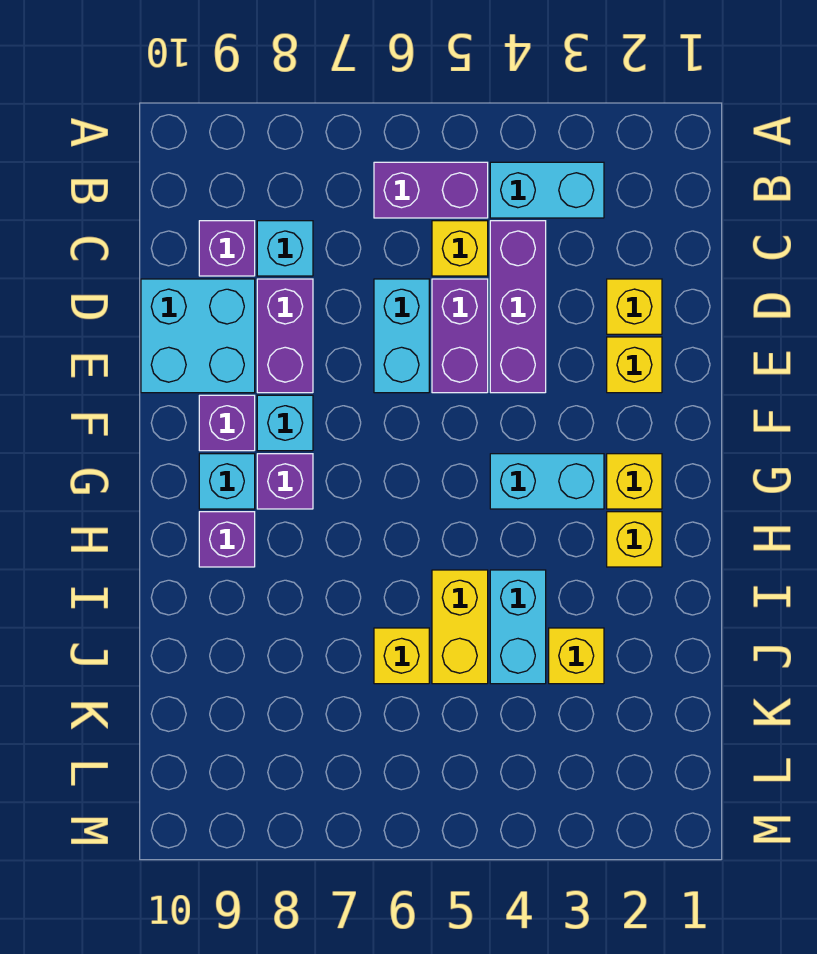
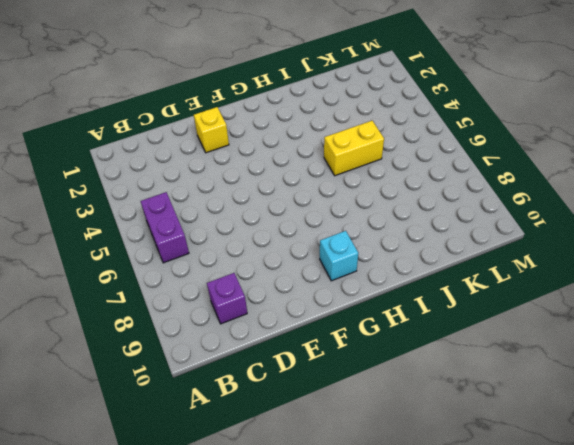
none -> cyan 1x2 brick [490,162,604,218]
none -> purple 1x3 brick [490,221,546,393]
none -> yellow 1x1 brick [432,221,488,276]

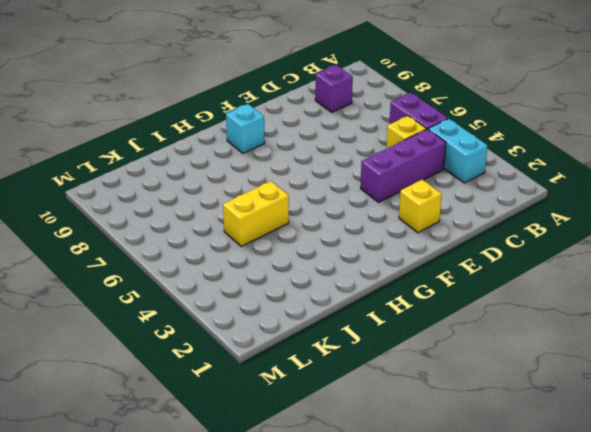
none -> cyan 1x1 brick [257,221,313,276]
none -> yellow 1x1 brick [607,279,662,334]
none -> purple 1x2 brick [432,279,488,393]

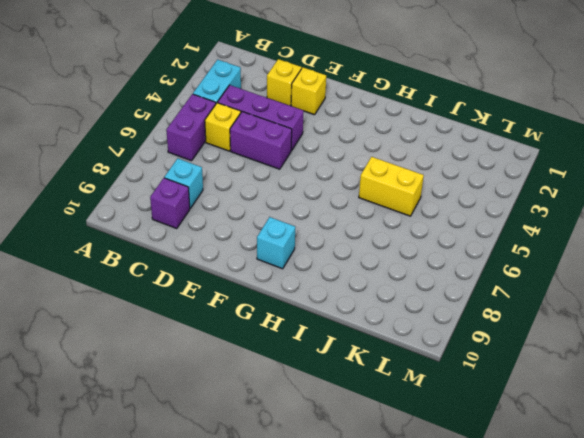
none -> cyan 1x2 brick [374,279,429,393]
none -> purple 1x2 brick [257,279,313,393]
none -> cyan 2x2 brick [141,279,255,393]

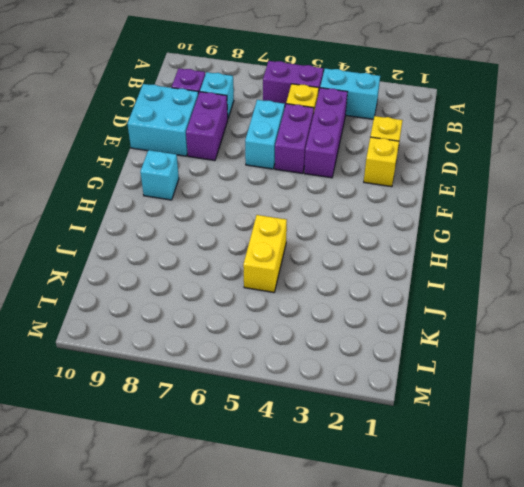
none -> cyan 1x1 brick [257,395,313,451]
none -> purple 1x1 brick [199,395,255,451]
none -> yellow 1x1 brick [607,454,662,509]

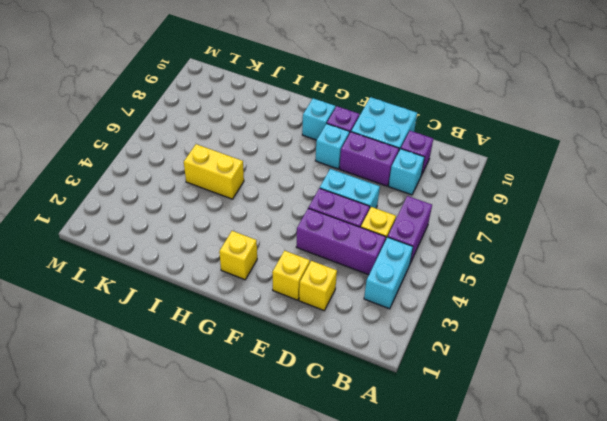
none -> cyan 1x2 brick [490,454,604,509]
none -> purple 1x1 brick [257,454,313,509]
none -> yellow 1x1 brick [607,512,662,567]

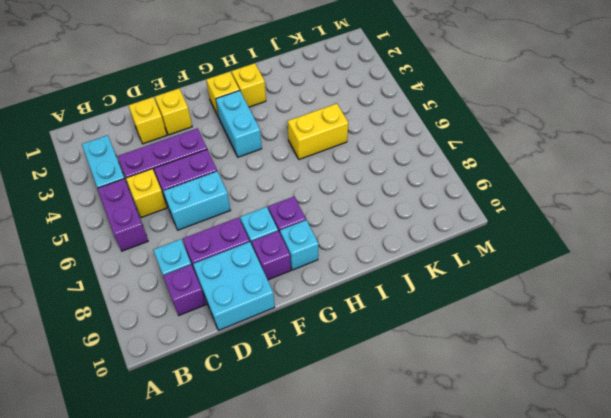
none -> purple 1x1 brick [199,512,255,567]
none -> cyan 1x2 brick [490,570,546,684]
none -> yellow 1x1 brick [549,628,604,684]

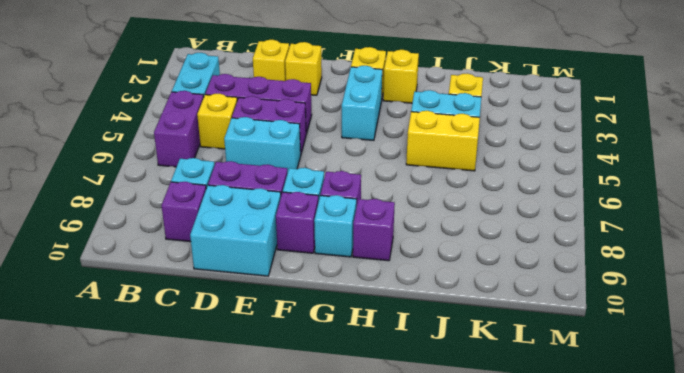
none -> yellow 1x1 brick [374,628,429,684]

